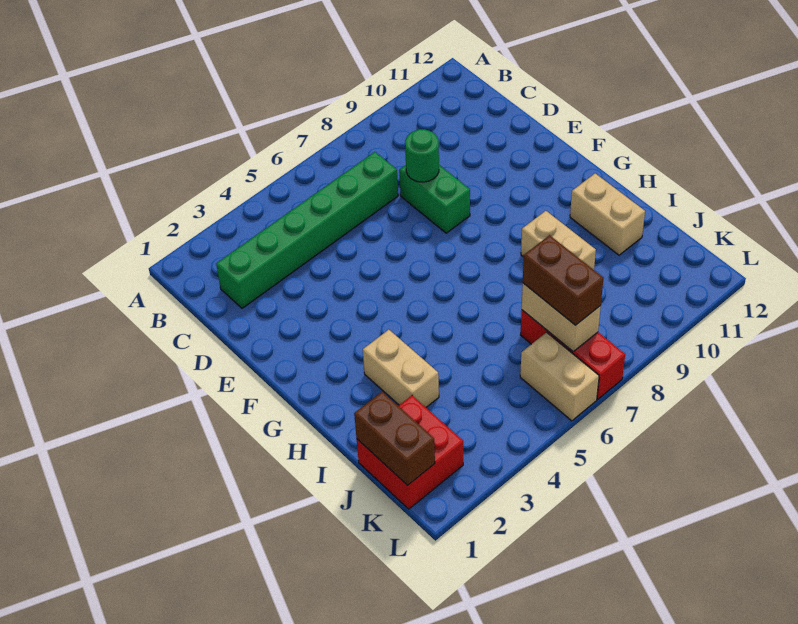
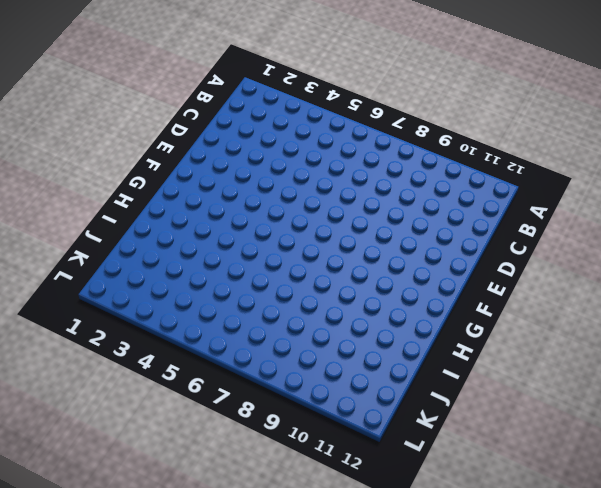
none -> green 1x6 brick [216,152,398,308]
none -> green 1x2 brick [399,165,470,233]
none -> tan 1x2 brick [363,330,439,407]

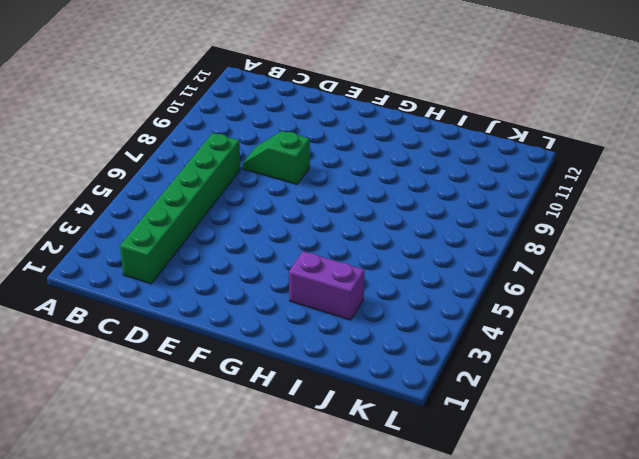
green 1x2 slope [242,131,310,184] -> green 1x2 brick [399,165,470,233]
purple 1x2 brick [289,251,364,320] -> tan 1x2 brick [363,330,439,407]
none -> tan 1x2 brick [521,211,596,270]
none -> tan 1x2 brick [570,173,645,255]
none -> red 2x2 brick [357,396,463,509]

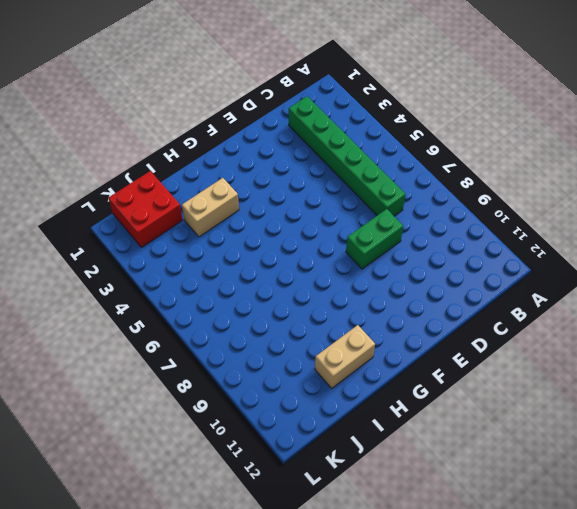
none -> tan 1x2 brick [521,211,596,270]
none -> red 1x3 brick [521,310,625,399]
none -> tan 1x2 brick [520,332,599,421]

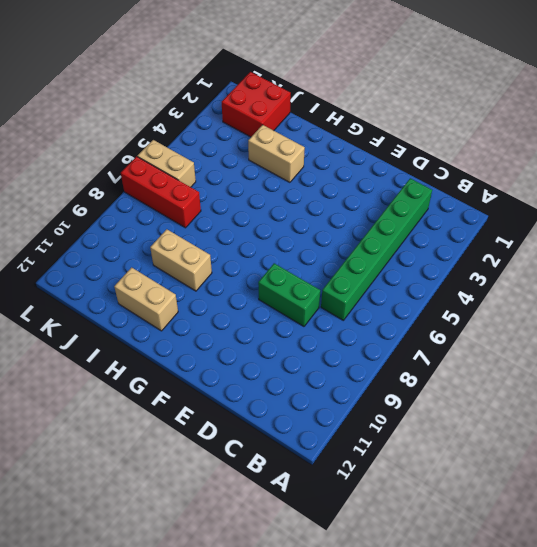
none -> green 1x1 round brick [405,129,439,182]
none -> brown 1x2 brick [354,392,435,485]
none -> tan 1x2 brick [522,283,601,351]

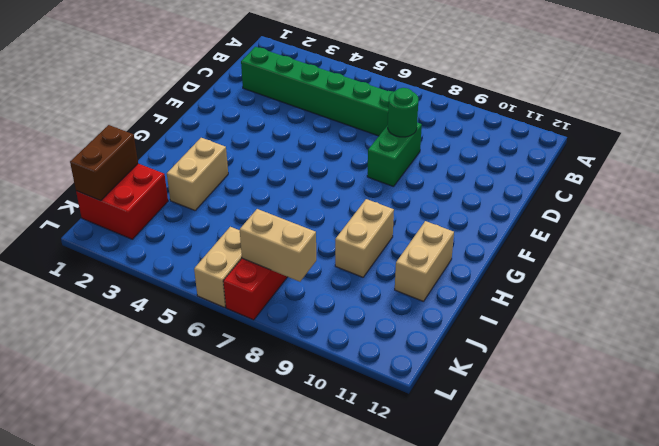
tan 1x2 brick [240,209,316,282] -> tan 1x2 brick turned to [522,283,601,351]
none -> brown 1x2 brick [523,235,603,325]

